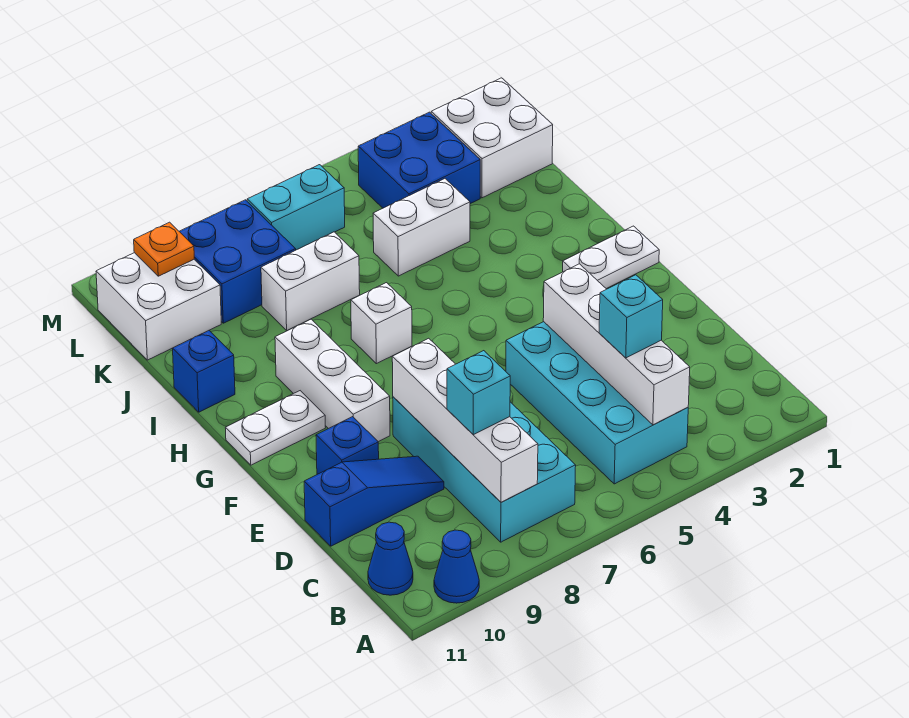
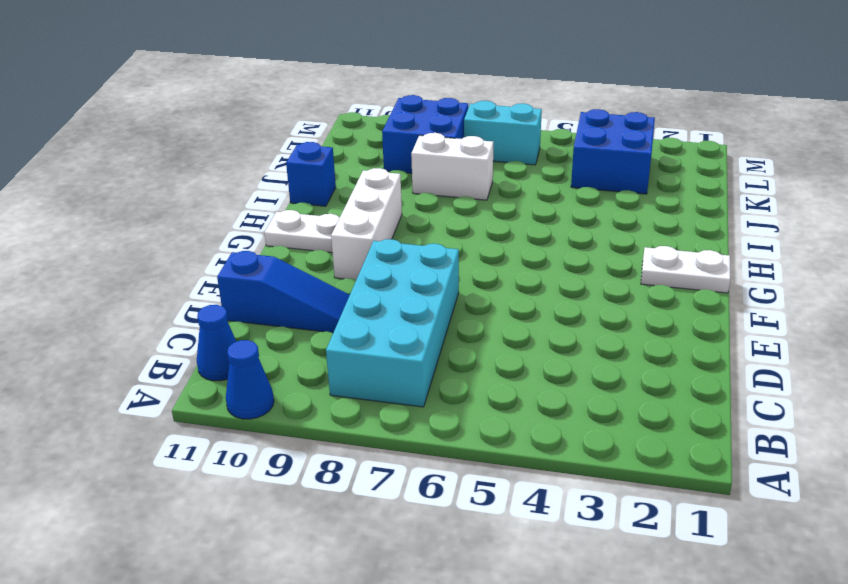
none -> cyan 2x4 brick [506,322,688,484]
none -> blue 1x1 brick [316,417,379,474]
none -> white 1x1 brick [351,283,412,364]

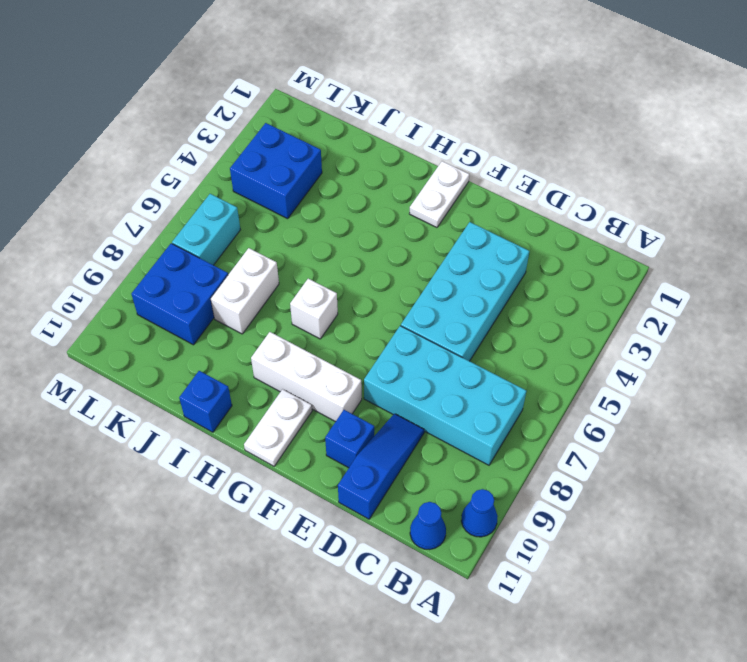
cyan 2x4 brick [401,222,529,361] -> cyan 2x4 brick turned to [506,322,688,484]
none -> white 1x2 brick [373,179,470,276]
none -> white 2x2 brick [431,78,553,198]
none -> white 2x2 brick [96,253,221,360]

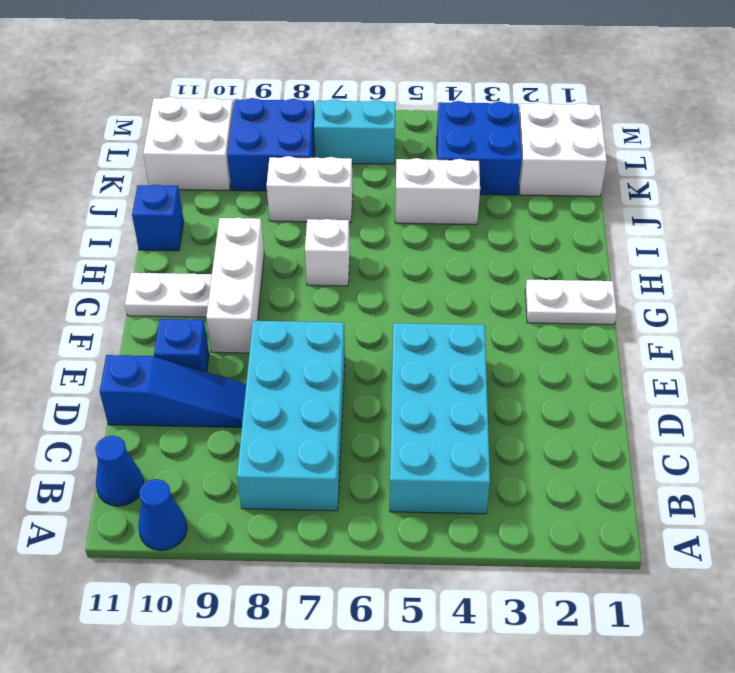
none -> white 1x4 brick [543,264,690,425]
none -> white 1x4 brick [392,338,538,502]
none -> orange 1x1 plate [134,222,194,276]

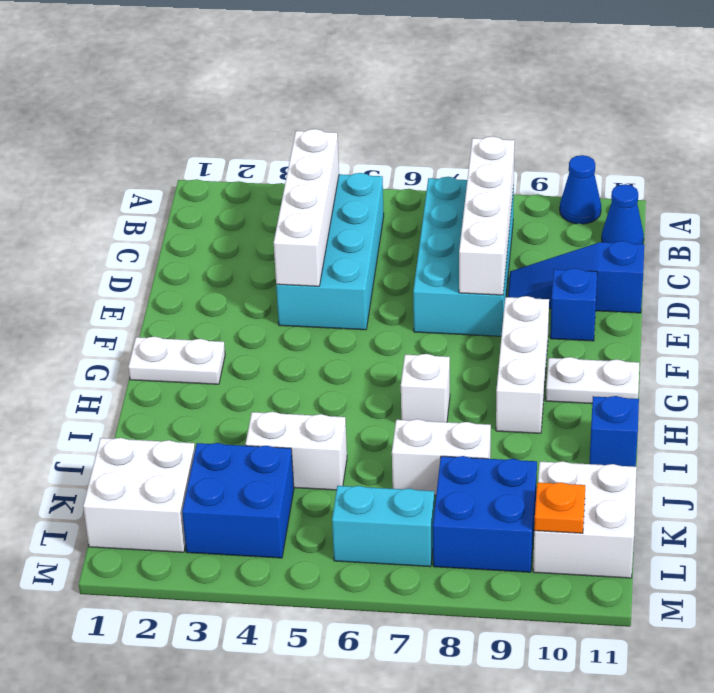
none -> cyan 1x1 brick [599,275,663,358]
none -> cyan 1x1 brick [447,351,510,435]

